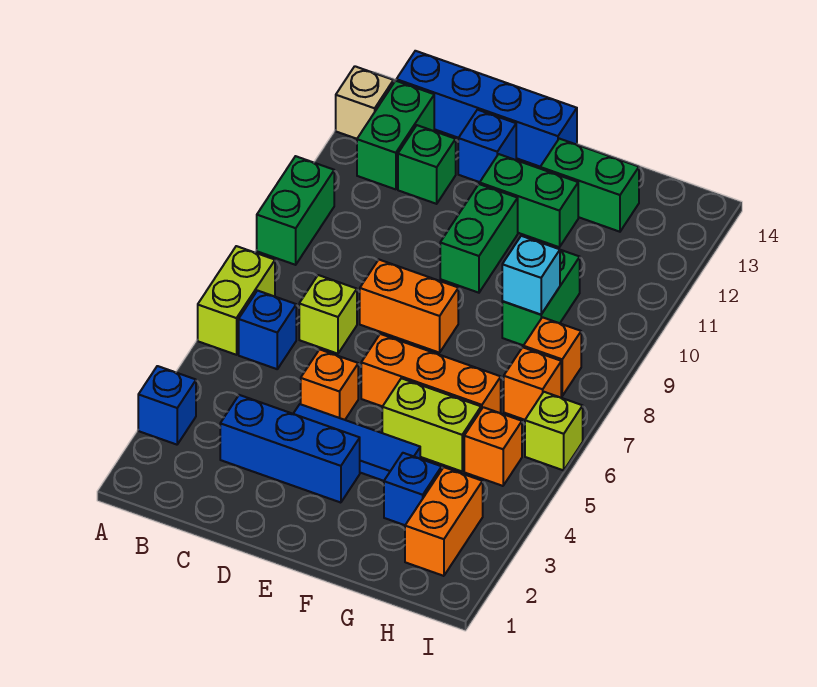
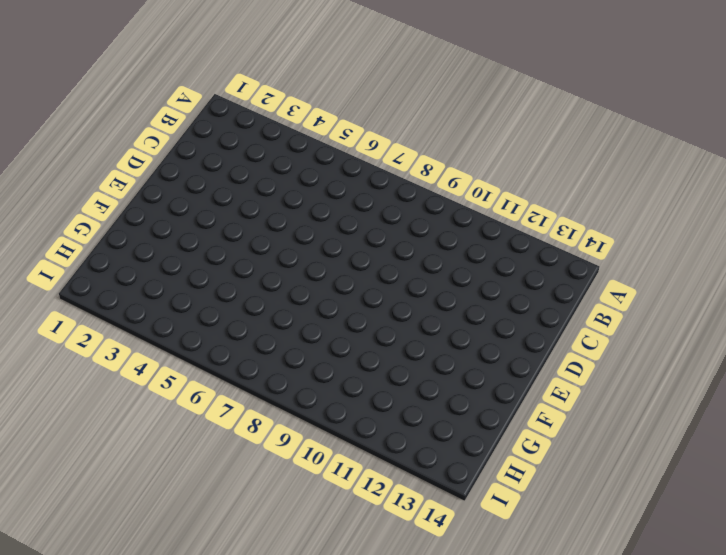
none -> blue 1x1 brick [138,366,196,445]
none -> lime 1x2 brick [198,246,275,355]
none -> green 1x2 brick [257,156,334,265]

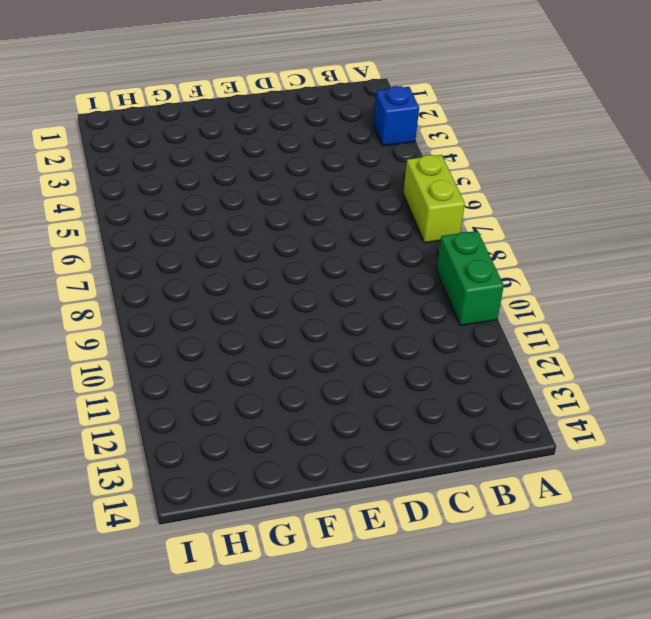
none -> tan 1x1 brick [336,66,393,139]
none -> blue 1x1 brick [239,291,296,369]
none -> green 1x2 brick [357,81,434,189]

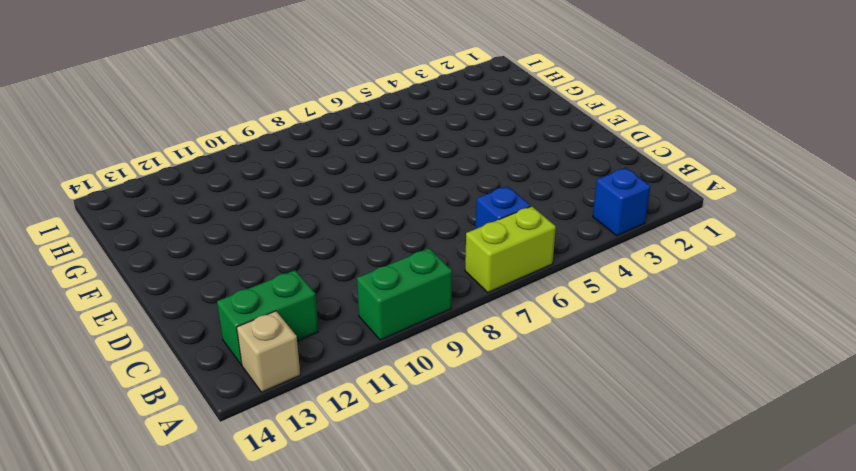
none -> blue 1x4 brick [396,51,577,167]
none -> blue 1x3 brick [220,395,360,503]
none -> lime 1x1 brick [299,275,357,354]

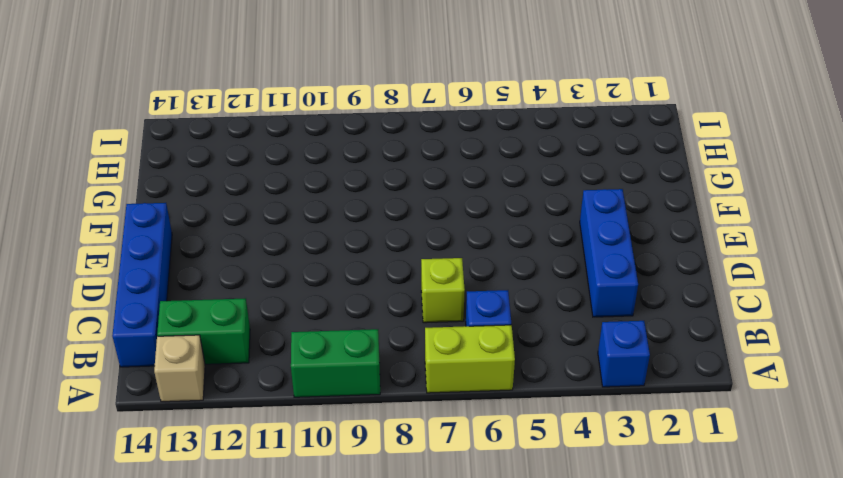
none -> green 1x1 brick [398,125,456,204]
none -> blue 1x3 tile [293,404,420,481]
none -> orange 1x1 brick [301,349,358,420]

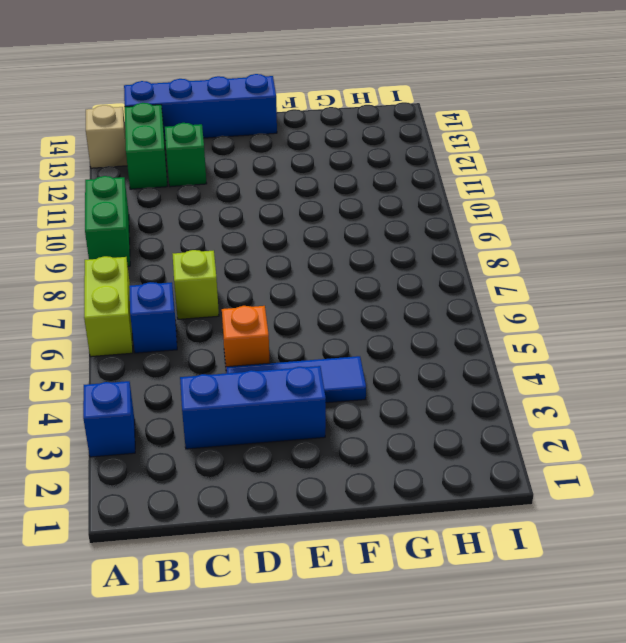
none -> orange 1x2 brick [360,260,458,353]
none -> blue 1x1 brick [458,110,516,182]
none -> orange 1x3 brick [361,334,501,413]

